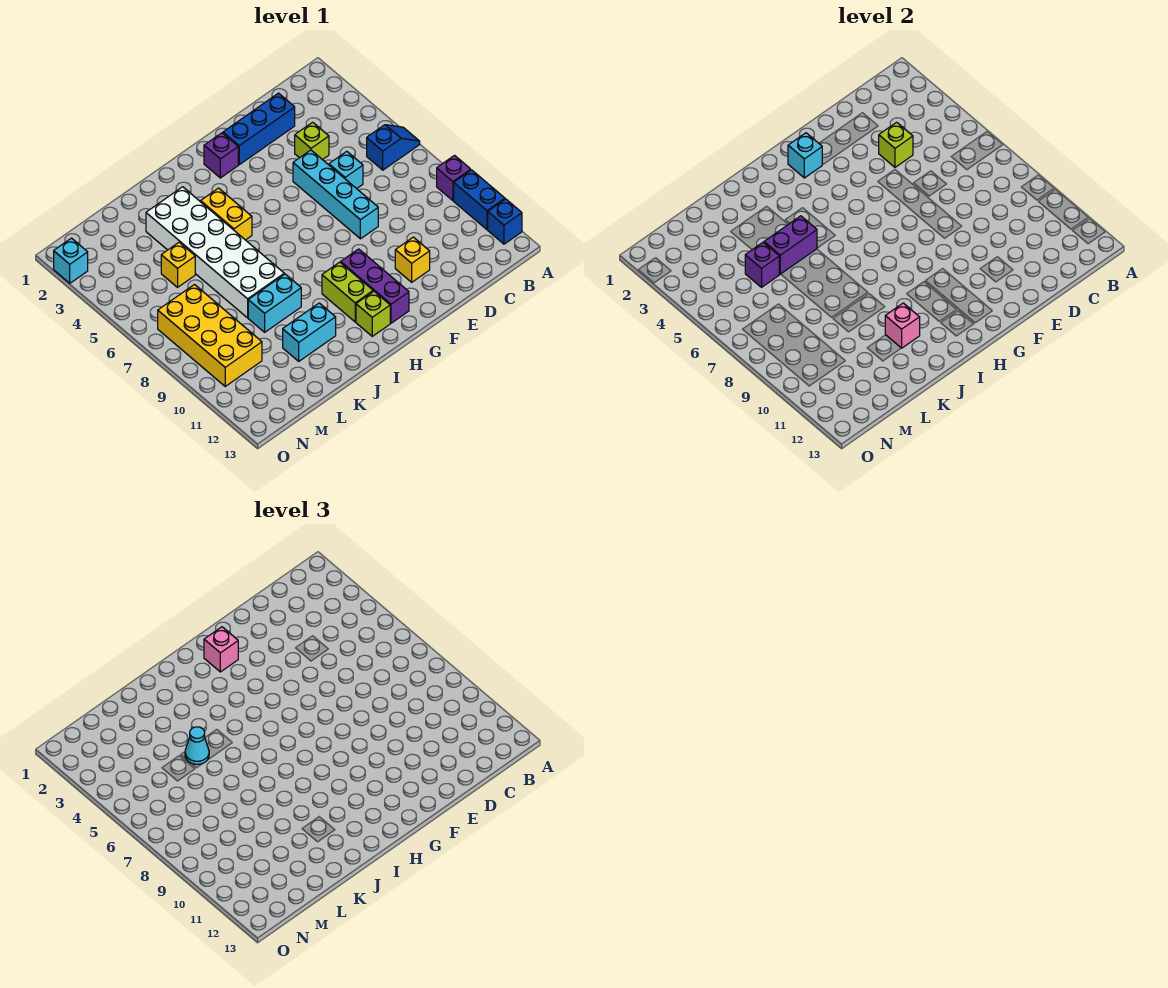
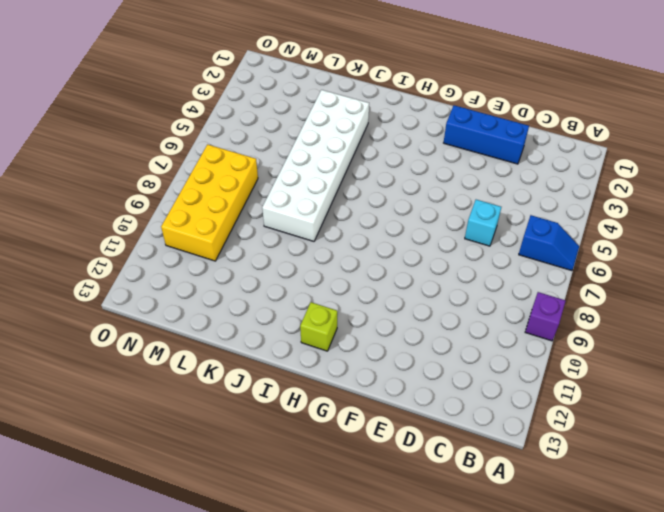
none -> blue 1x2 brick [454,170,505,230]
none -> blue 1x1 brick [488,199,522,244]
none -> lime 1x1 brick [295,122,329,160]

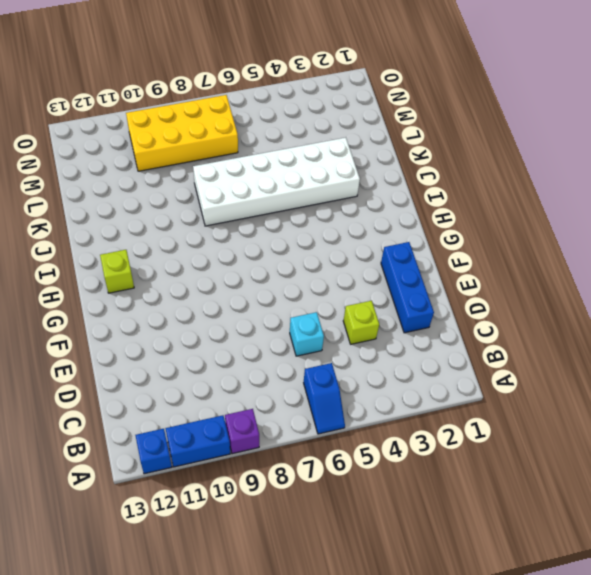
none -> cyan 1x4 brick [293,150,378,239]
none -> yellow 1x1 brick [395,237,430,282]
none -> purple 1x1 brick [204,133,238,178]

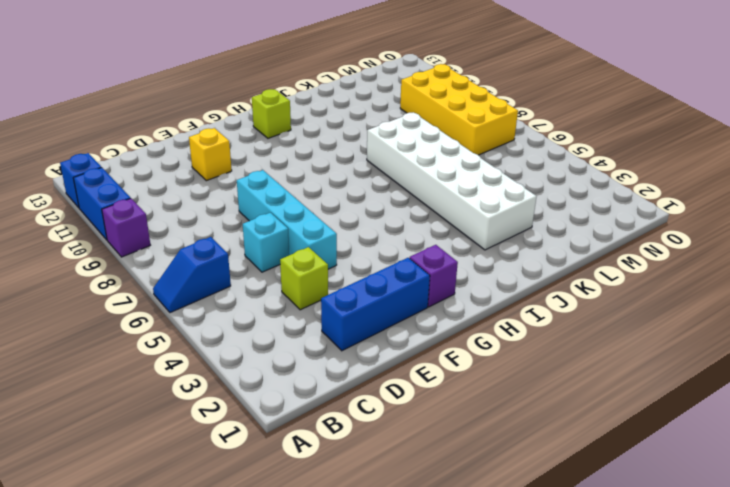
none -> purple 1x3 brick [341,249,409,323]
none -> lime 1x2 brick [322,262,373,322]
none -> yellow 1x2 brick [201,188,252,240]

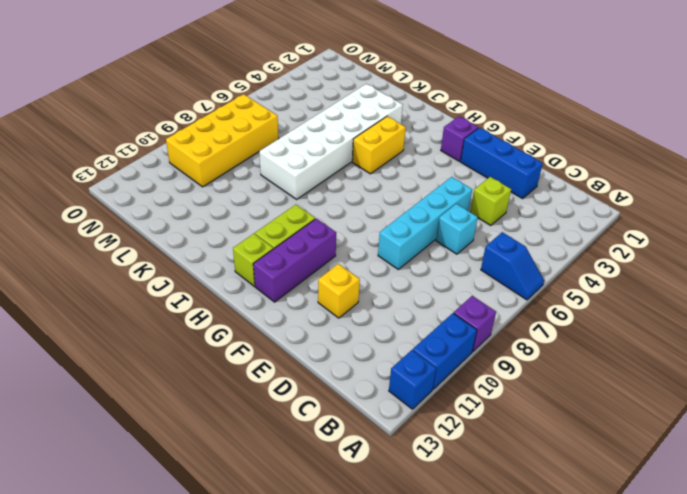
none -> cyan 1x2 brick [248,274,301,332]
none -> cyan 1x2 brick [283,303,336,361]
none -> yellow 1x1 brick [161,242,195,287]

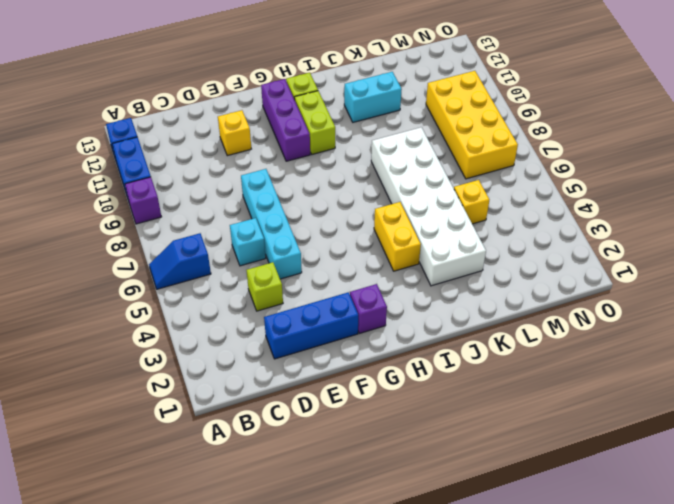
none -> cyan 1x2 brick [248,274,301,332]
none -> cyan 1x1 brick [54,238,88,283]
none -> lime 1x1 brick [879,122,913,167]

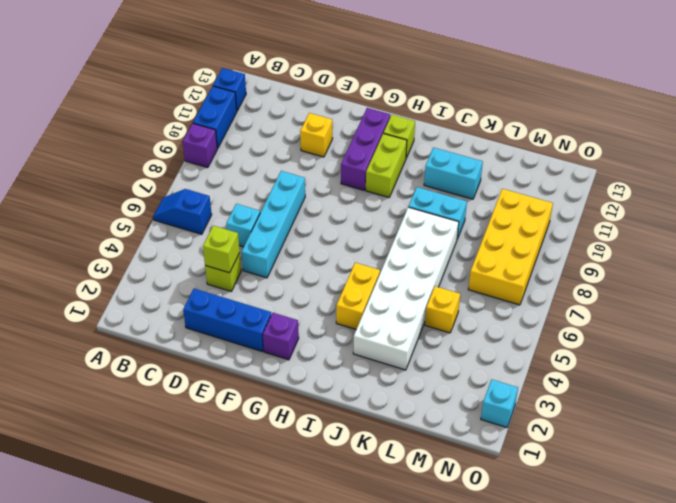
none -> cyan 1x1 brick [788,133,822,178]
none -> purple 1x2 brick [764,216,817,274]
none -> pink 1x1 brick [885,303,920,348]

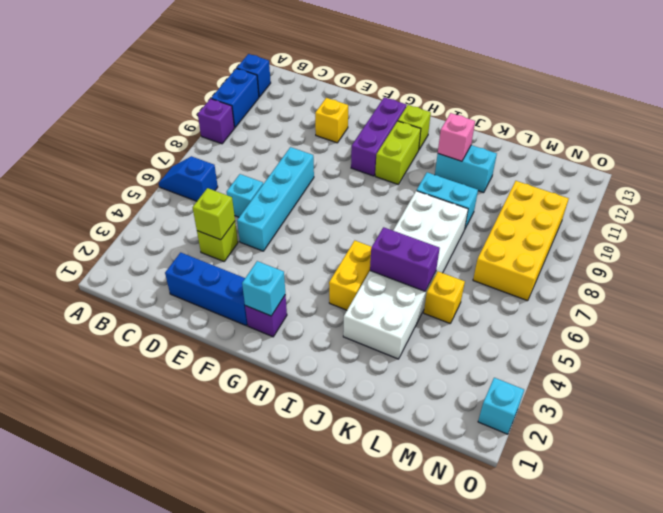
none -> purple 1x1 brick [745,242,779,287]
none -> pink 1x1 brick [204,627,238,672]
none -> cyan 1x1 cone [185,727,209,764]

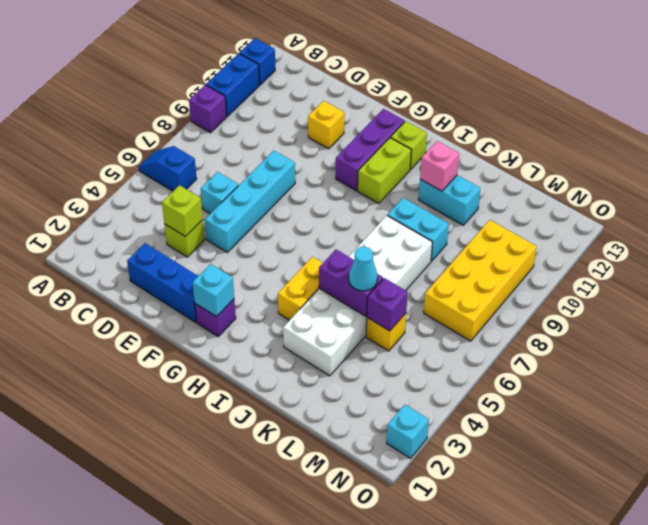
none -> pink 1x1 brick [204,627,238,672]

